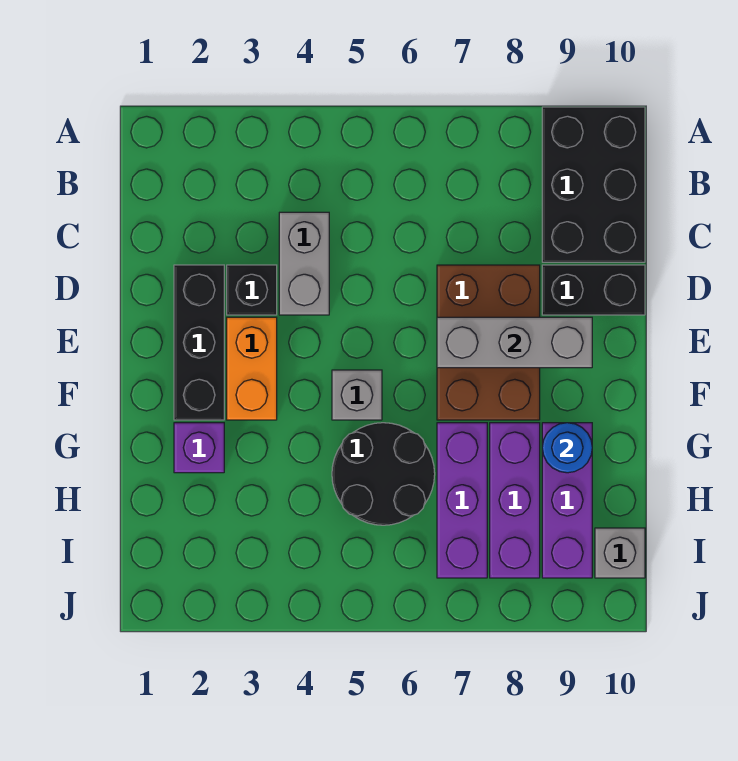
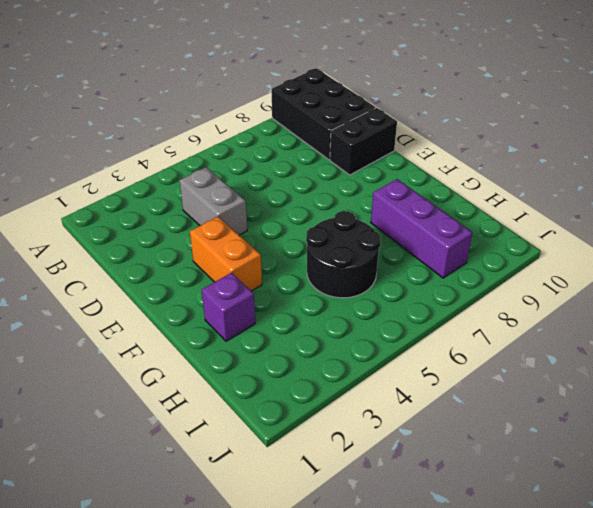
none -> black 1x3 brick [174,265,224,420]
none -> black 1x1 brick [227,265,277,315]
none -> brown 2x3 brick [437,265,540,420]

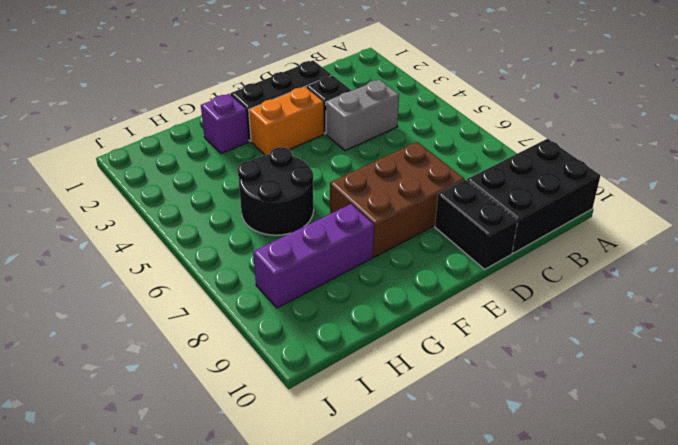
none -> grey 1x1 brick [332,370,382,420]
none -> purple 1x3 brick [437,423,487,578]
none -> purple 1x3 brick [542,423,592,578]

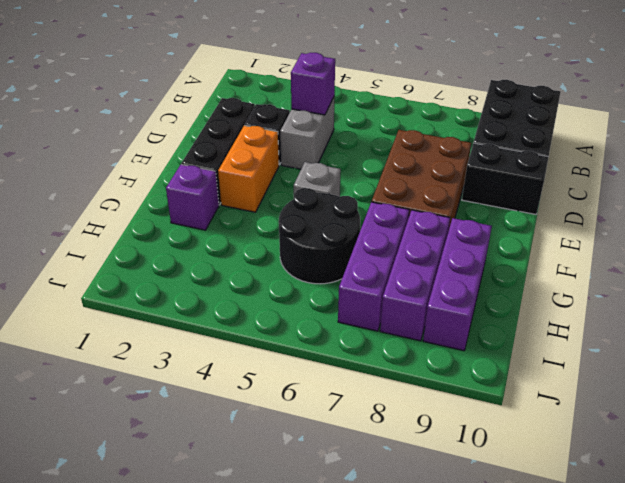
purple 1x1 brick [291,53,335,115] -> none
none -> grey 1x1 brick [595,528,645,578]
none -> grey 1x3 brick [437,317,592,368]
none -> blue 1x1 round brick [542,423,592,473]

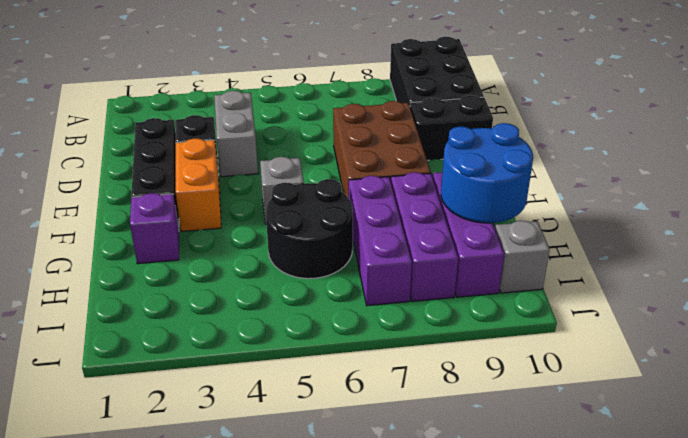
blue 2x2 round brick [441,123,533,223] -> blue 1x1 round brick [542,423,592,473]
none -> grey 1x3 brick [437,317,592,368]

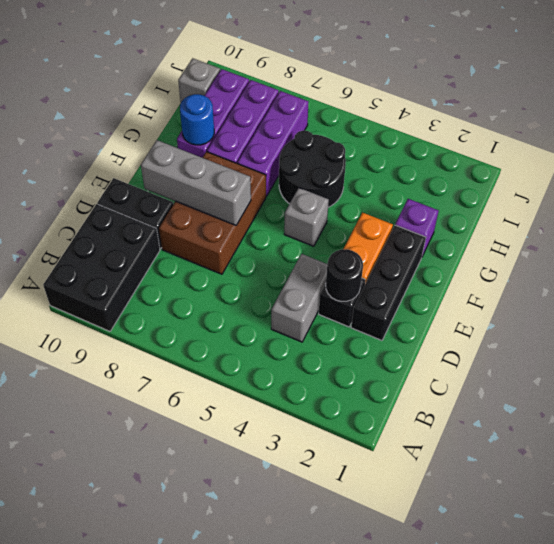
black 1x1 round brick [326,249,363,301] -> none

